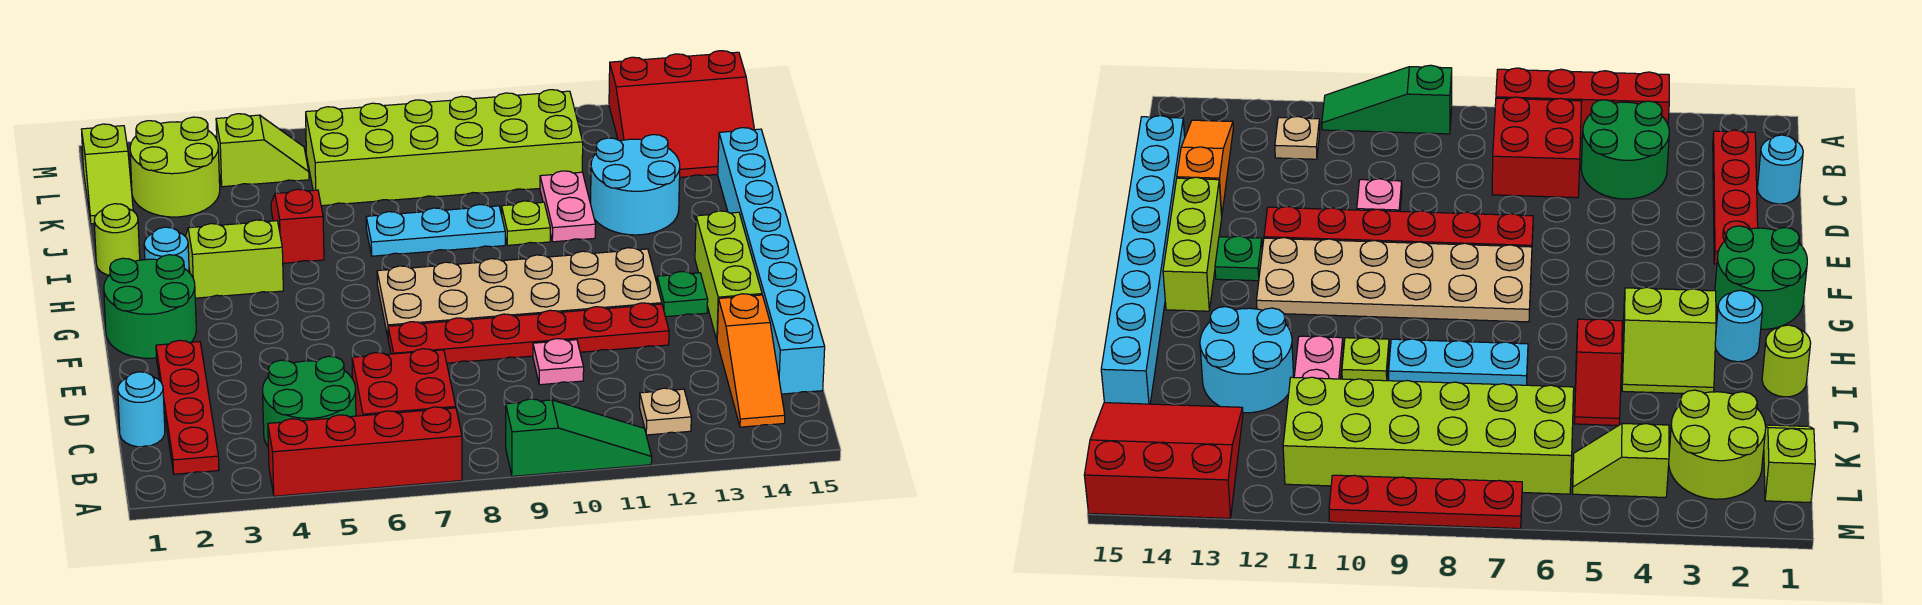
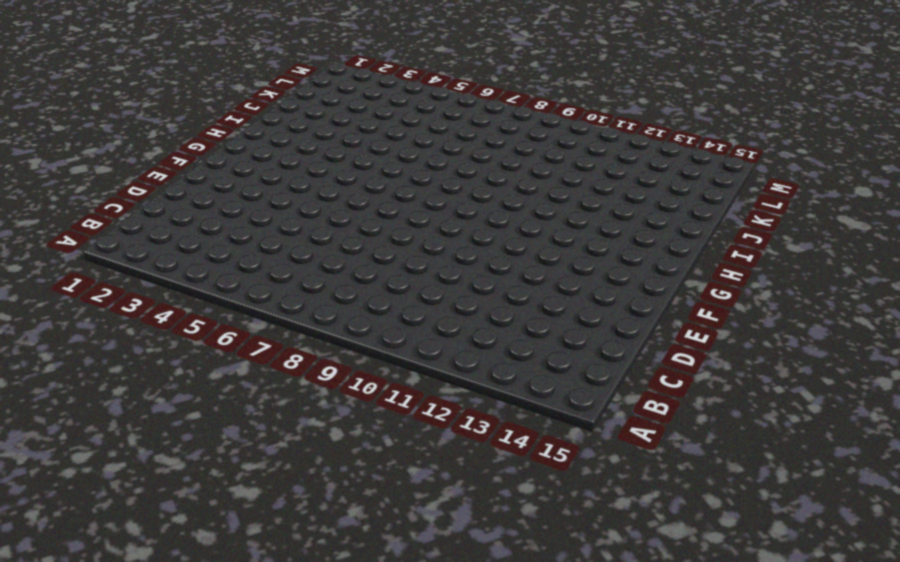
none -> red 1x4 brick [268,407,462,496]
none -> green 1x3 slope [506,399,652,476]
none -> red 1x4 plate [156,340,219,474]

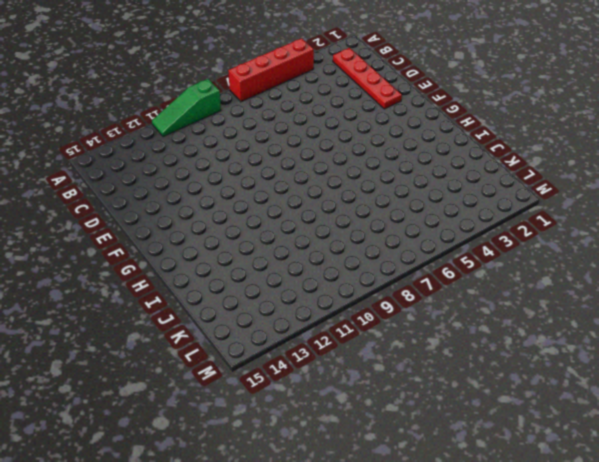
none -> green 2x2 round brick [263,356,356,446]
none -> red 2x2 brick [352,349,456,416]
none -> tan 1x1 plate [639,388,691,435]

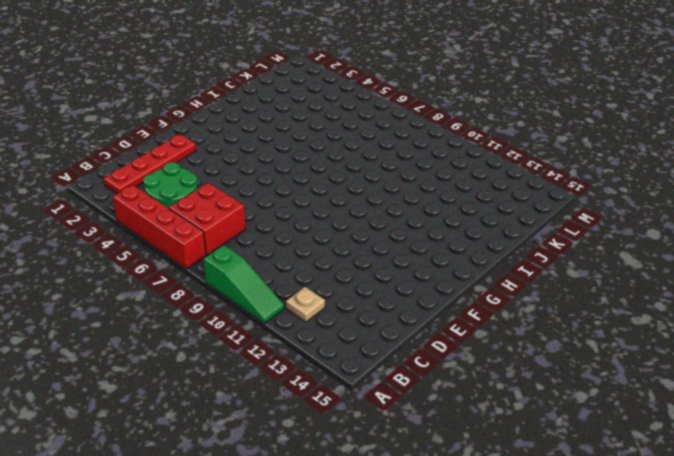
none -> orange 1x3 slope [717,294,785,427]
none -> cyan 1x1 round brick [118,372,165,447]
none -> cyan 1x8 brick [718,128,825,394]

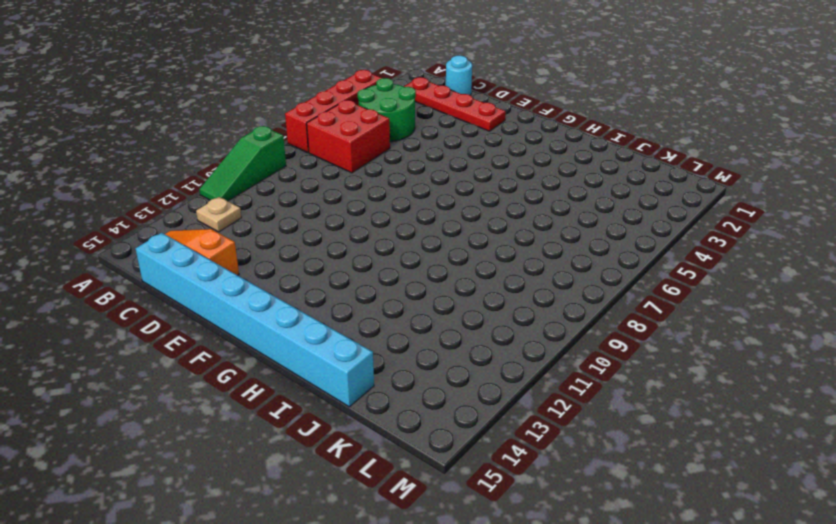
none -> pink 1x1 plate [533,339,584,385]
none -> red 1x6 plate [388,303,669,363]
none -> lime 1x3 brick [695,211,762,340]

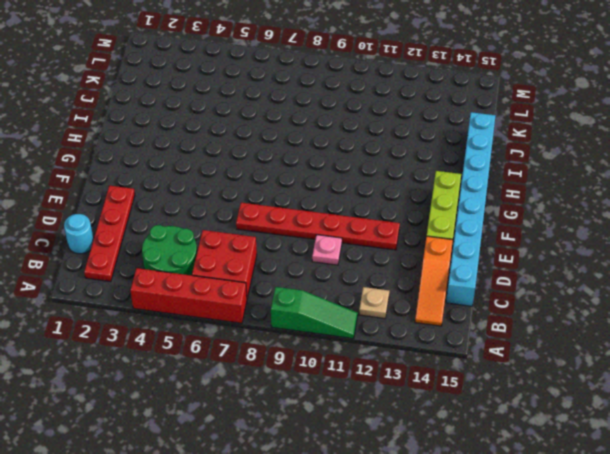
none -> green 2x2 round brick [104,255,196,358]
none -> tan 2x6 plate [377,248,662,336]
none -> green 1x1 plate [657,272,708,317]

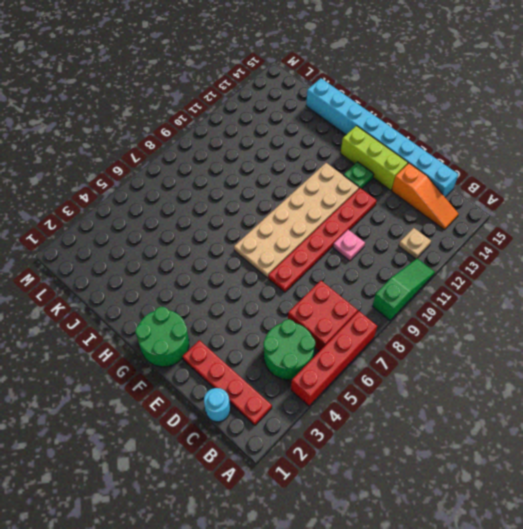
none -> cyan 1x1 round brick [144,227,189,272]
none -> lime 2x2 slope [185,220,283,298]
none -> lime 1x1 round brick [94,204,140,275]

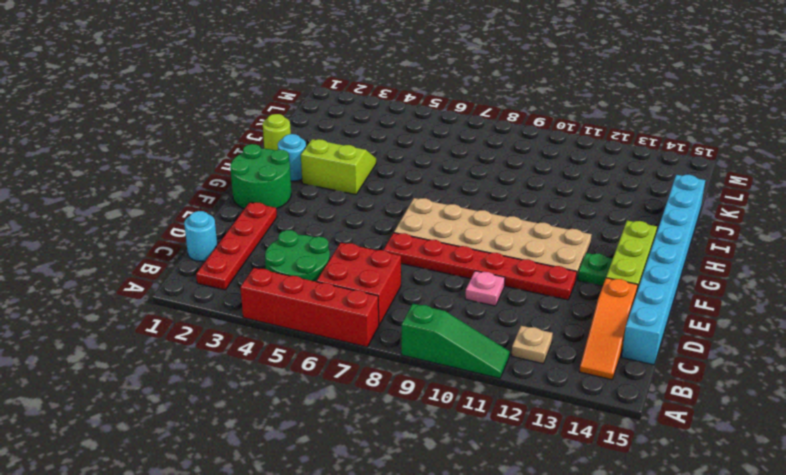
none -> red 1x2 slope [271,189,324,263]
none -> cyan 1x3 plate [366,205,505,256]
none -> lime 1x1 plate [502,201,550,245]

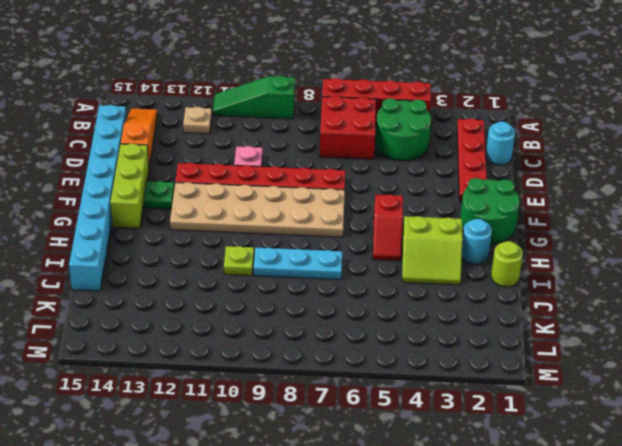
red 1x2 slope [373,194,403,261] -> red 1x2 slope moved to [271,189,324,263]
none -> pink 1x2 plate [540,171,596,242]
none -> cyan 2x2 round brick [591,135,680,235]
none -> lime 1x2 slope [81,124,133,224]

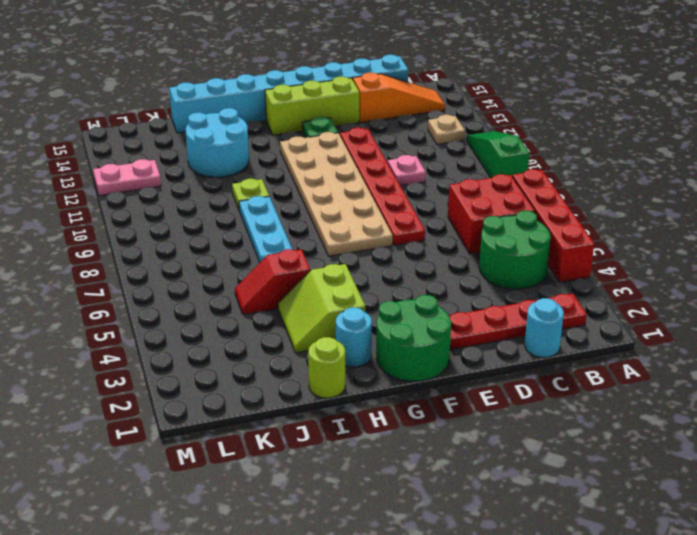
pink 1x2 plate [93,159,161,196] -> pink 1x2 plate moved to [540,171,596,242]
none -> lime 1x2 slope [81,124,133,224]
none -> lime 2x2 round brick [130,117,220,217]
none -> lime 2x6 brick [306,90,583,206]

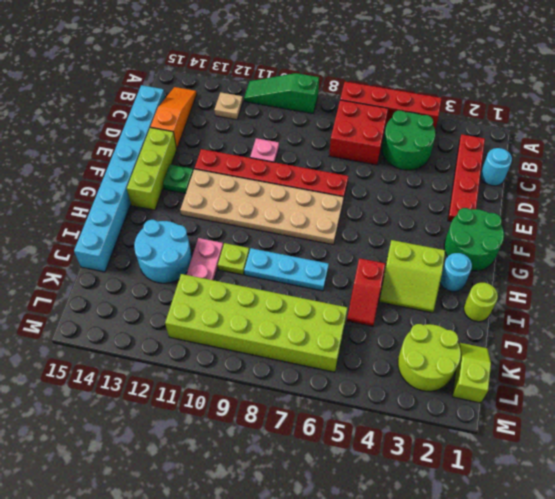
none -> red 3x3 slope [609,51,754,177]
none -> lime 1x2 slope [216,114,309,187]
none -> red 1x4 plate [1329,475,1522,529]

